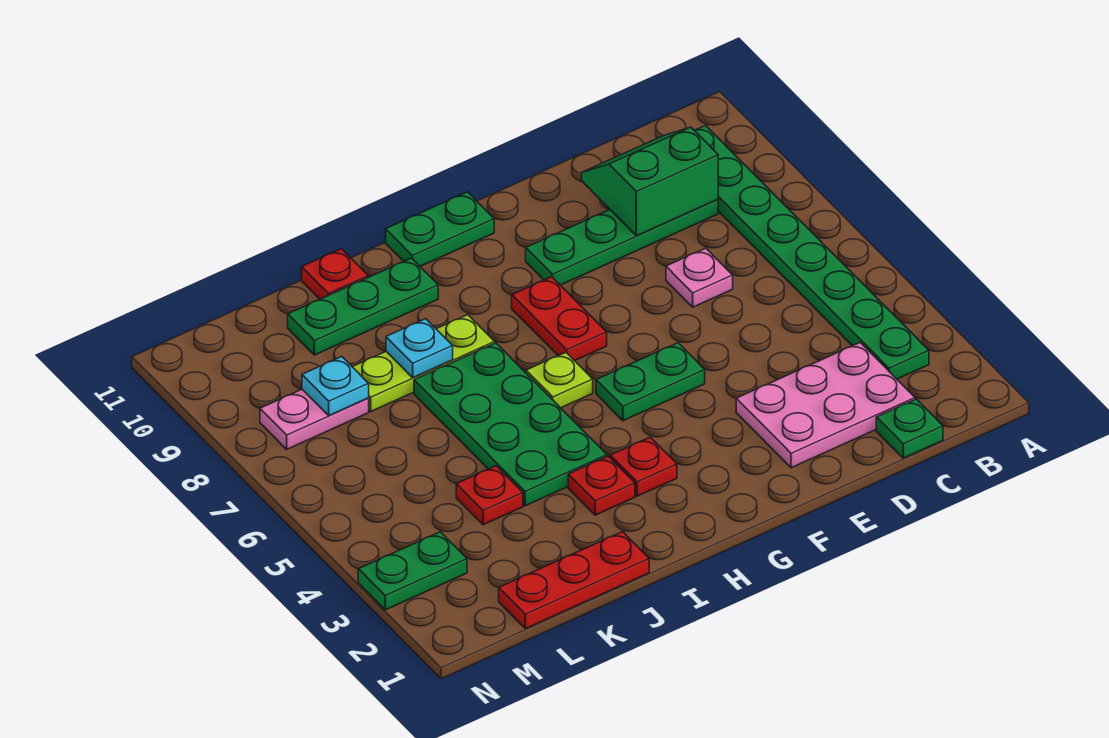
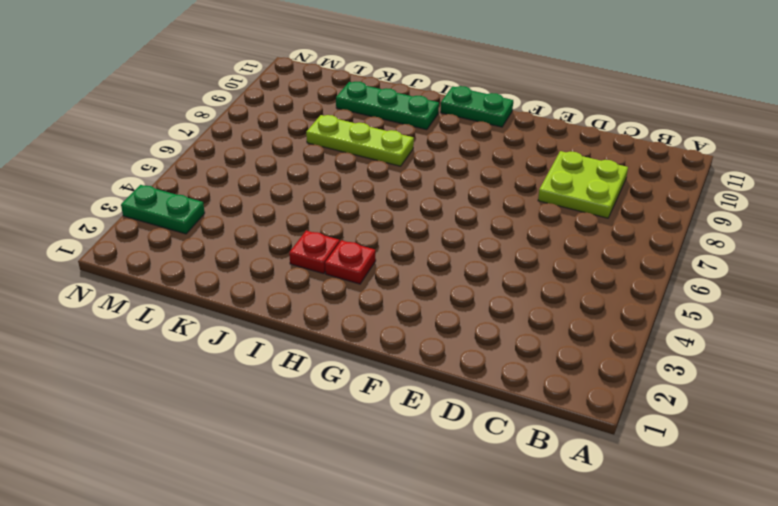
lime 2x2 plate [538,151,628,218] -> green 1x4 plate [526,199,718,285]
none -> green 1x8 plate [694,125,929,379]
none -> green 1x1 plate [876,399,943,458]
none -> pink 2x3 plate [736,343,915,468]

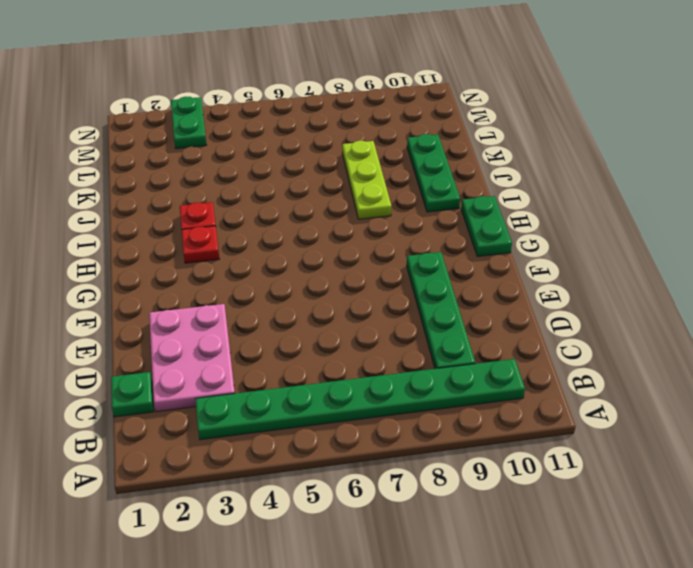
none -> pink 1x1 plate [666,248,733,307]
none -> green 1x2 plate [596,343,705,421]
none -> red 1x2 plate [512,277,607,361]

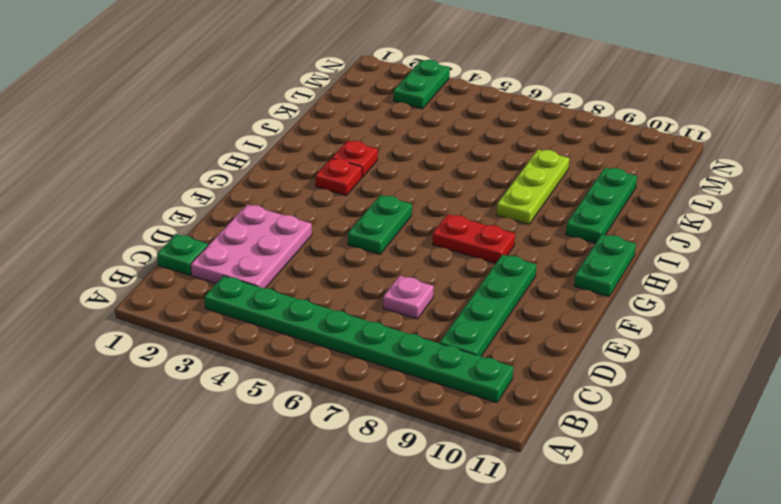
none -> lime 1x1 plate [526,352,593,408]
none -> green 2x4 plate [414,343,607,506]
none -> red 1x3 plate [499,532,649,629]

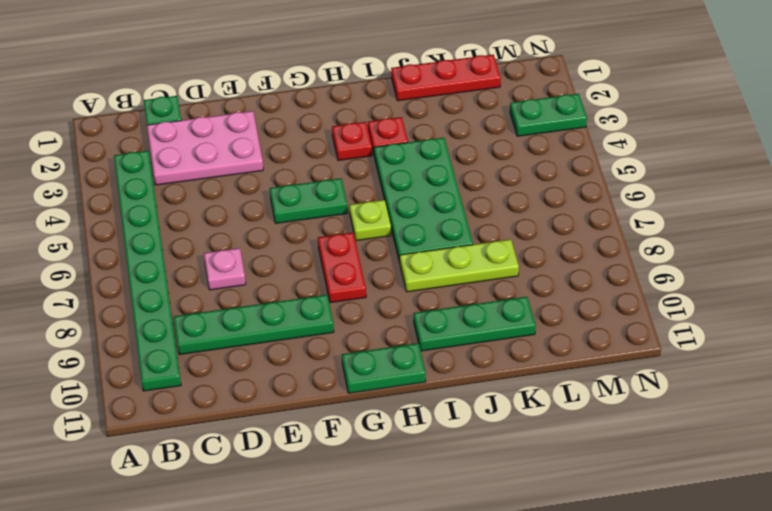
none -> red 1x1 plate [302,249,368,299]
none -> red 1x1 plate [456,466,523,525]
none -> pink 1x2 plate [260,389,369,449]

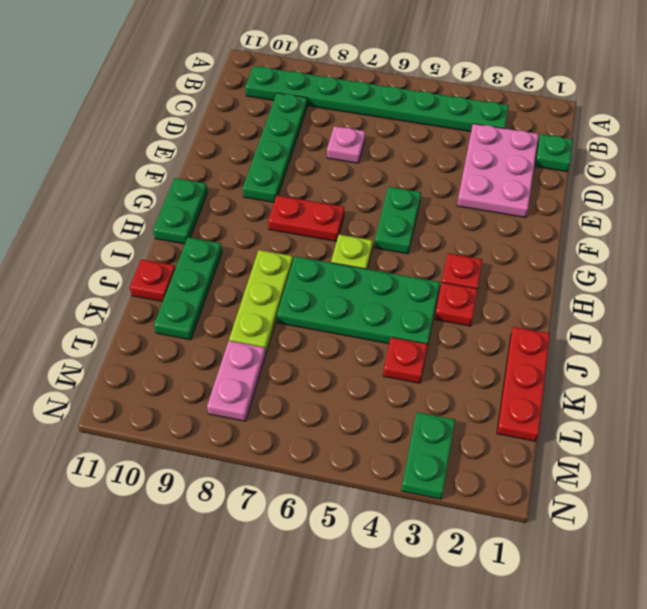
none -> green 2x2 slope [582,127,718,236]
none -> cyan 1x1 plate [386,319,453,378]
none -> cyan 1x1 plate [302,357,369,415]

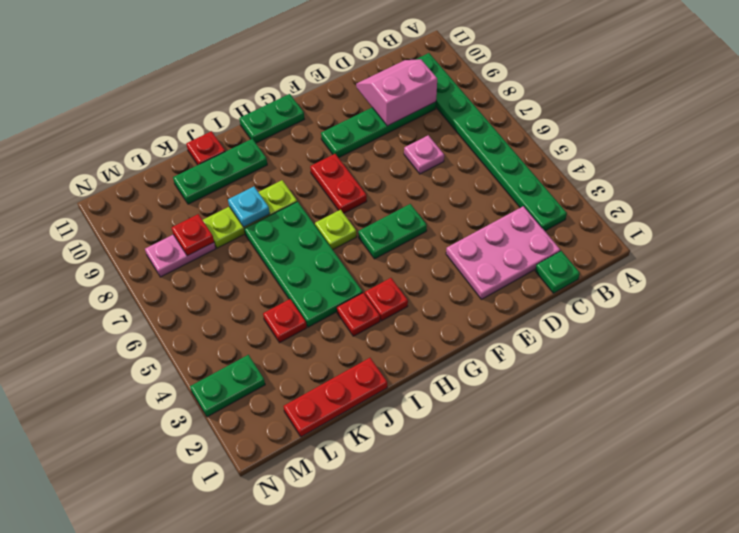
pink 2x2 slope [356,59,437,126] -> green 2x2 slope [582,127,718,236]
red 1x1 plate [172,214,214,256] -> cyan 1x1 plate [302,357,369,415]

